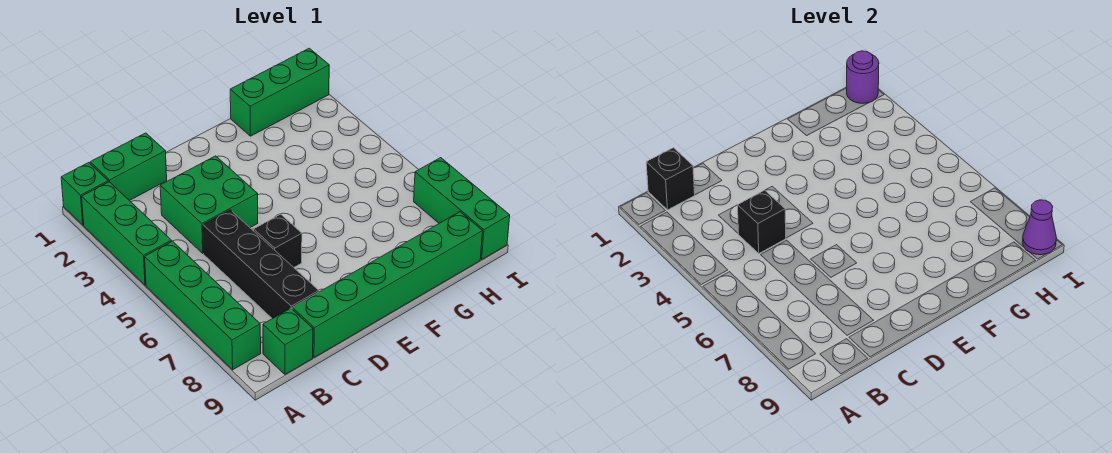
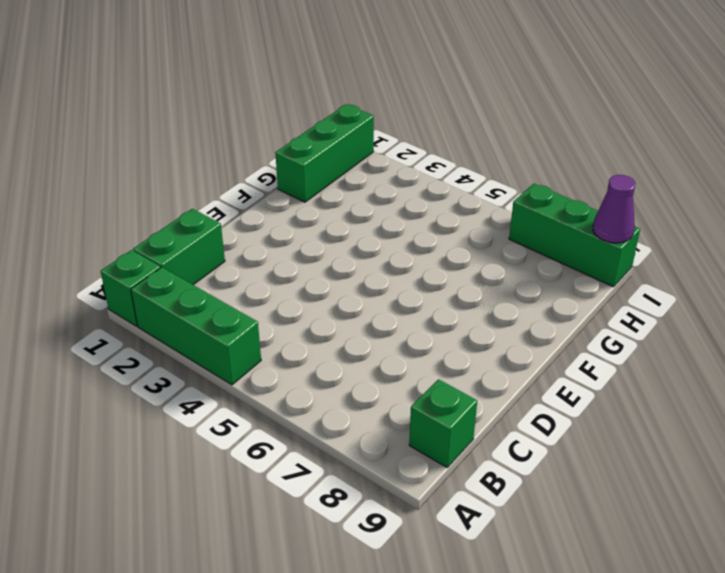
none -> green 1x4 brick [145,241,261,370]
none -> green 2x2 brick [160,156,258,253]
none -> black 1x4 brick [203,210,319,319]

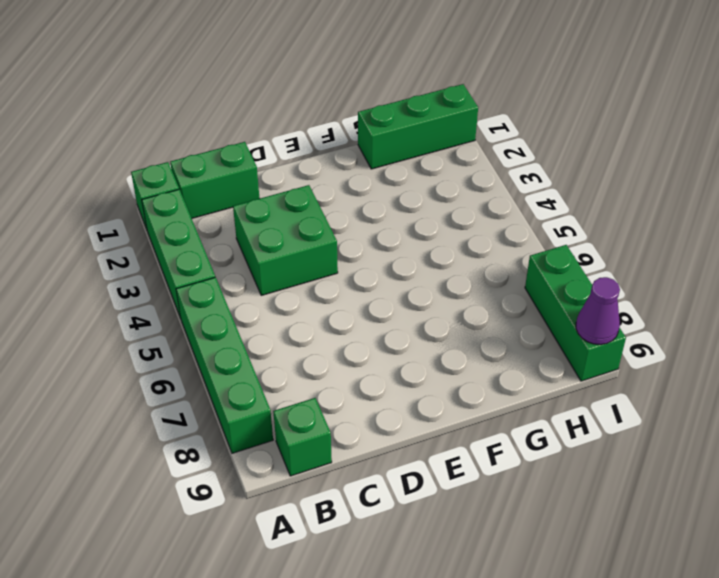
none -> black 1x4 brick [203,210,319,319]
none -> green 1x6 brick [292,212,483,357]
none -> black 1x1 brick [254,214,302,267]

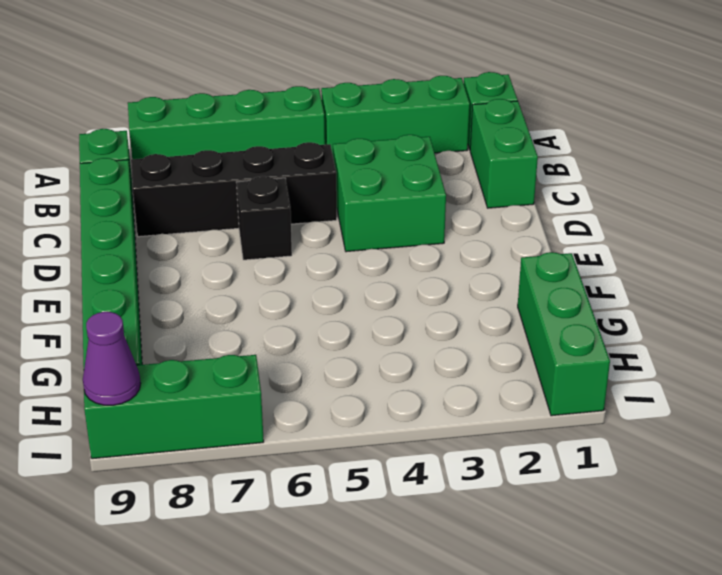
none -> black 1x1 brick [646,148,695,210]
none -> black 1x1 brick [737,190,786,253]
none -> purple 1x1 round brick [847,51,879,103]

